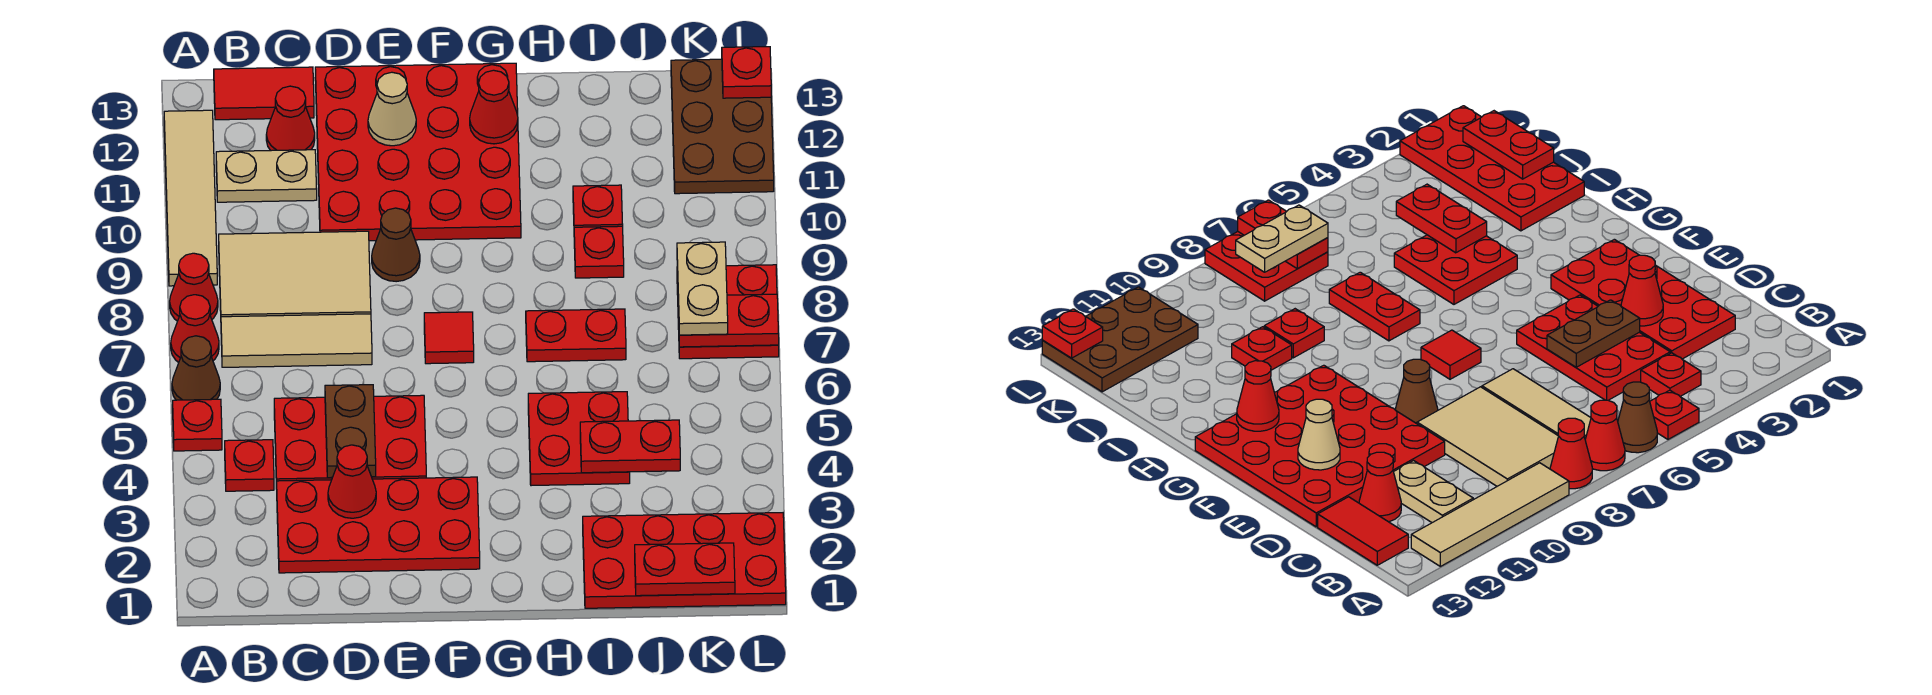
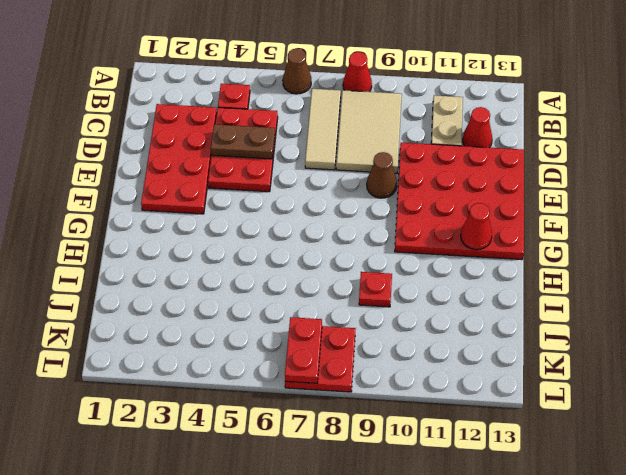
none -> red 1x1 plate [173,399,222,451]
none -> red 1x1 cone [171,295,219,362]
none -> tan 1x4 tile [164,110,217,286]
none -> red 1x2 tile [214,67,314,120]

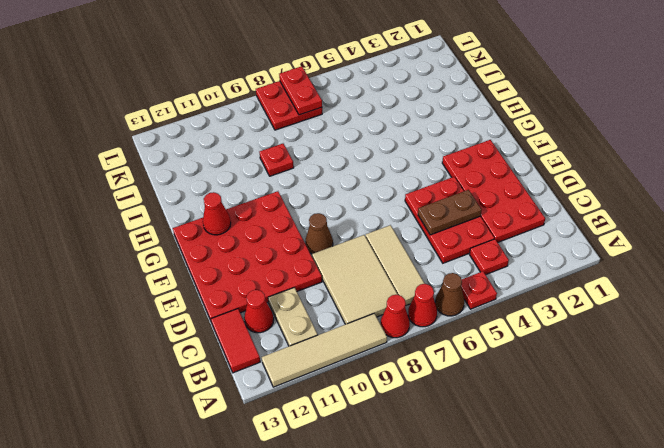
none -> red 1x1 tile [424,312,474,364]
none -> red 2x2 plate [528,392,630,486]
none -> red 1x2 plate [526,309,626,362]
none -> red 2x4 plate [583,513,786,608]

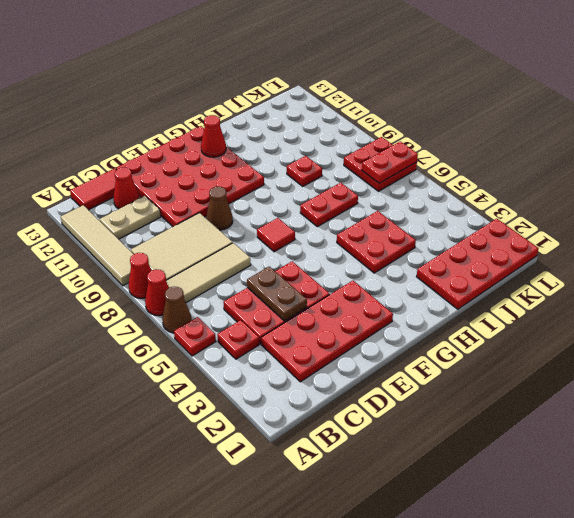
none -> red 1x1 plate [573,185,623,228]
none -> brown 2x3 plate [671,59,774,194]
none -> red 1x1 cone [328,445,376,518]
none -> tan 1x1 cone [368,72,416,146]

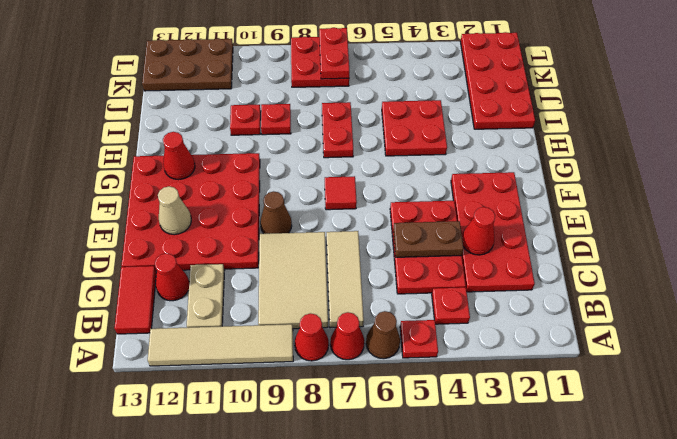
none -> red 1x2 plate [580,420,680,473]
none -> red 1x2 plate [635,543,735,596]
none -> red 1x1 plate [722,47,771,98]
none -> tan 1x2 plate [677,242,728,335]

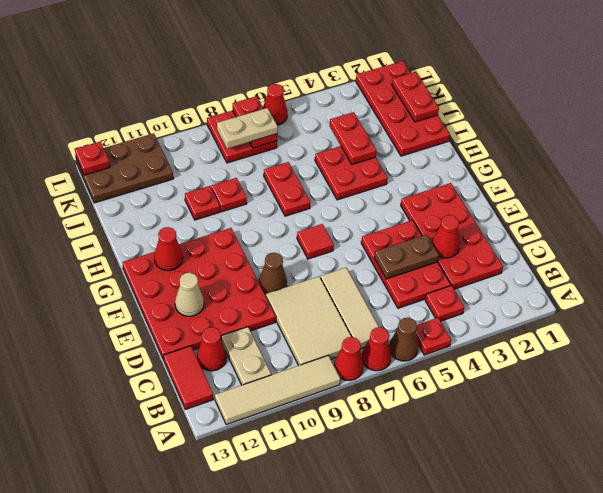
red 1x1 cone [263,84,287,125] -> none

